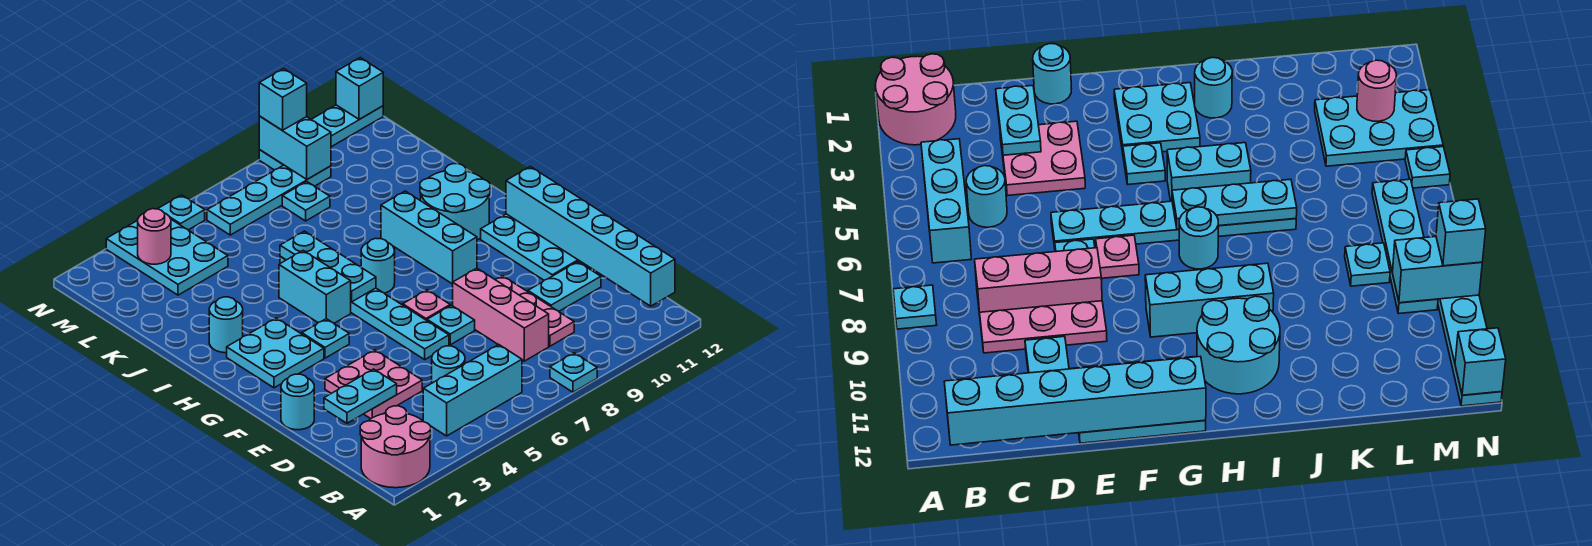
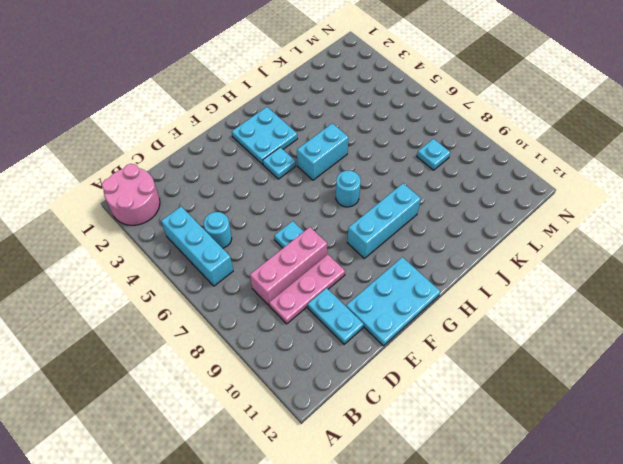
none -> cyan 1x1 plate [550,353,597,392]
none -> pink 2x2 plate [325,350,422,419]
none -> cyan 1x1 round brick [281,374,314,430]
none -> cyan 1x6 plate [280,257,449,359]

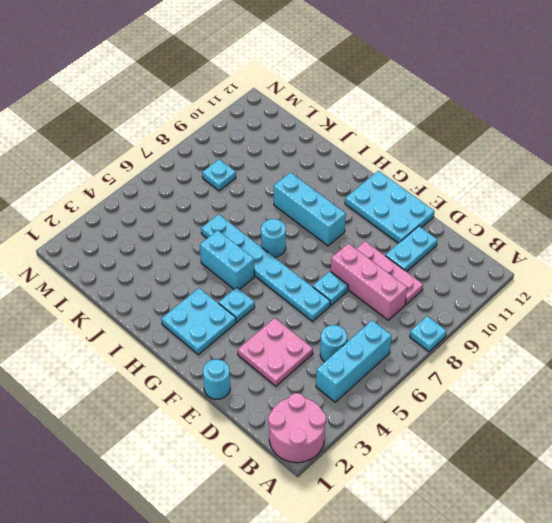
none -> pink 1x1 plate [403,290,450,320]
none -> cyan 2x2 round brick [420,164,490,240]
none -> cyan 1x1 round brick [209,297,243,353]
none -> cyan 2x3 plate [106,219,228,295]

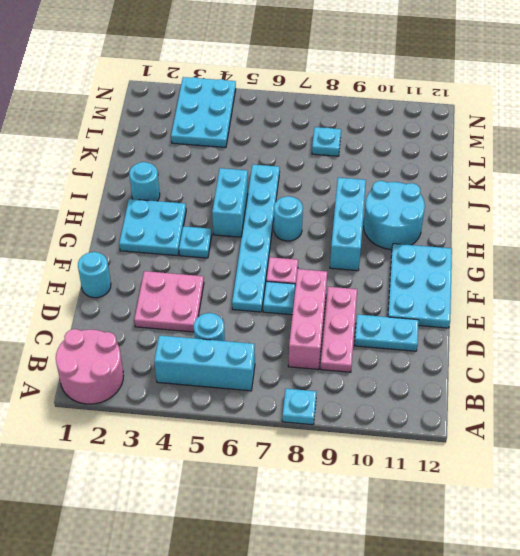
none -> cyan 1x4 plate [207,165,331,235]
none -> cyan 1x1 plate [158,195,205,230]
none -> cyan 1x4 plate [259,105,383,170]
none -> cyan 1x6 brick [506,167,675,306]

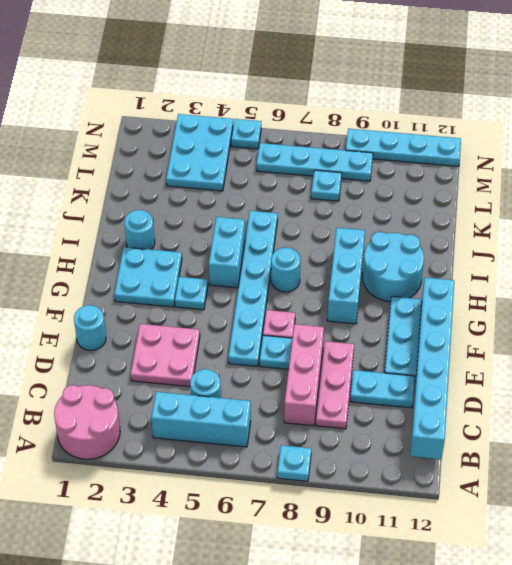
none -> cyan 1x2 plate [324,369,397,423]
none -> cyan 1x3 plate [280,231,376,302]
none -> pink 1x1 round brick [138,209,171,264]
none -> cyan 1x2 brick [259,116,331,179]

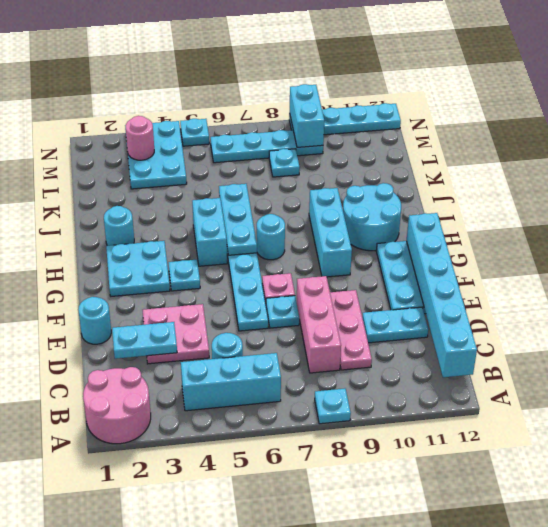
none -> cyan 1x1 brick [336,58,383,119]
none -> cyan 1x1 brick [259,69,307,130]

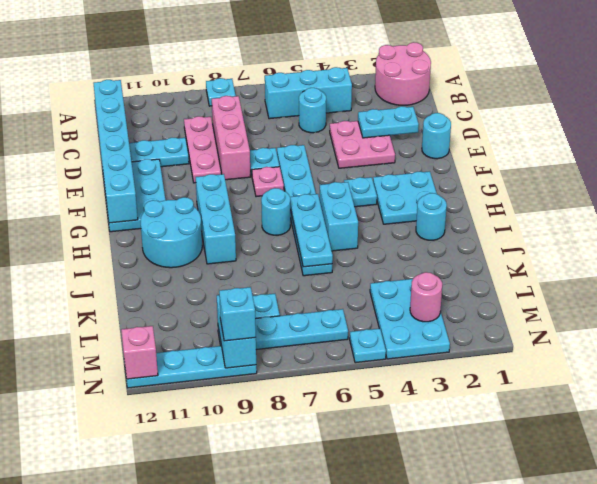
pink 1x1 brick [121,326,158,379] -> cyan 1x1 brick [336,58,383,119]

